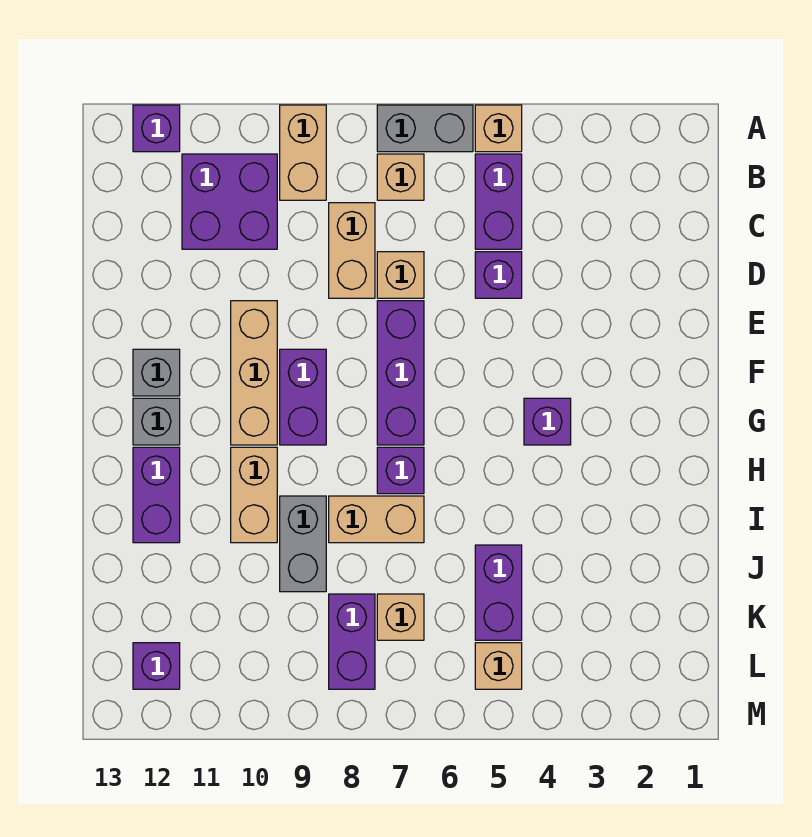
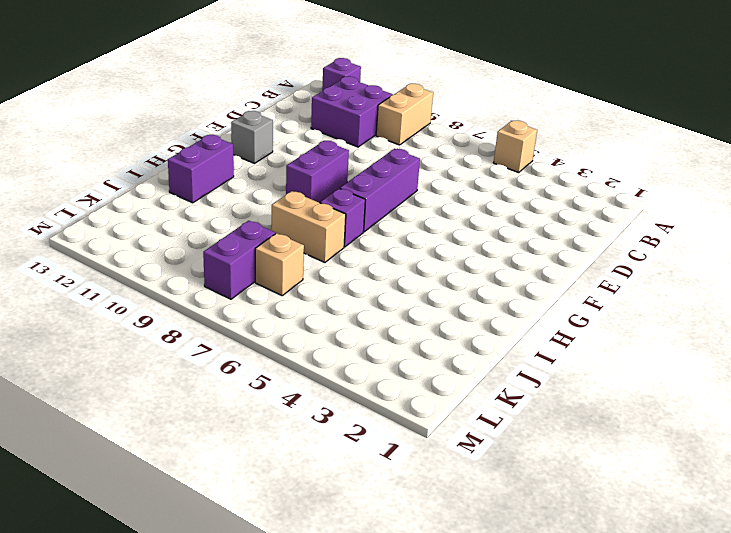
none -> grey 1x2 brick [377,105,473,152]
none -> purple 1x2 brick [475,154,522,249]
none -> tan 1x1 brick [377,154,424,200]

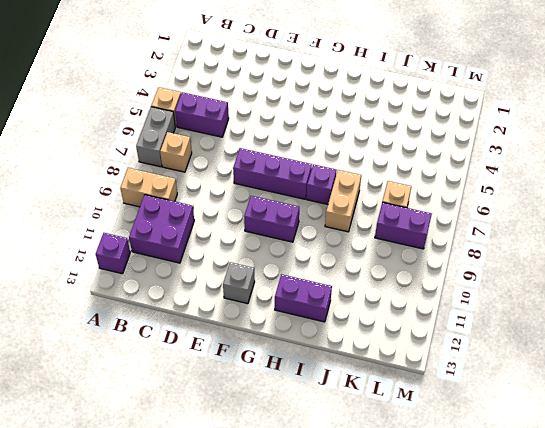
none -> tan 1x2 brick [329,203,375,298]
none -> purple 1x1 brick [475,252,522,298]
none -> tan 1x1 brick [377,252,424,298]

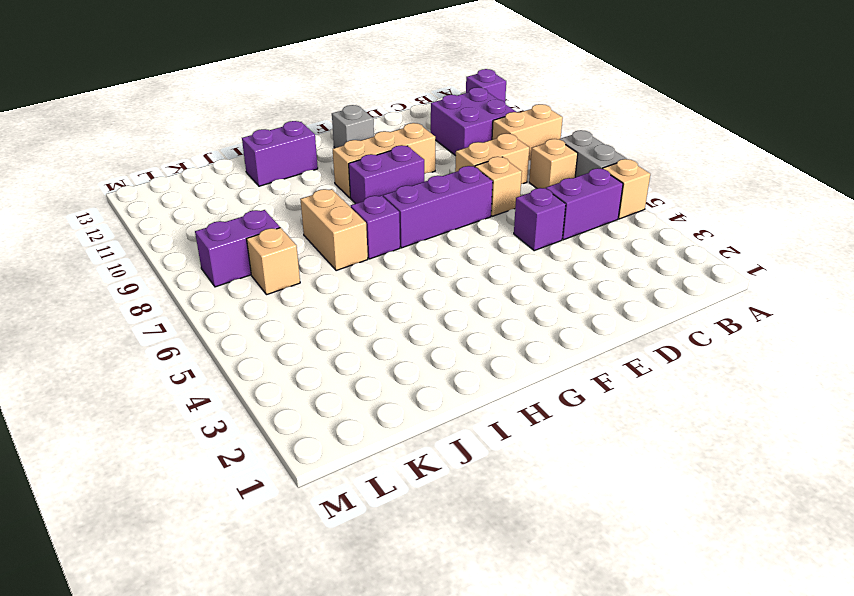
none -> purple 1x1 brick [524,398,571,445]
none -> grey 1x1 brick [133,398,180,445]
none -> tan 1x2 brick [231,447,277,543]

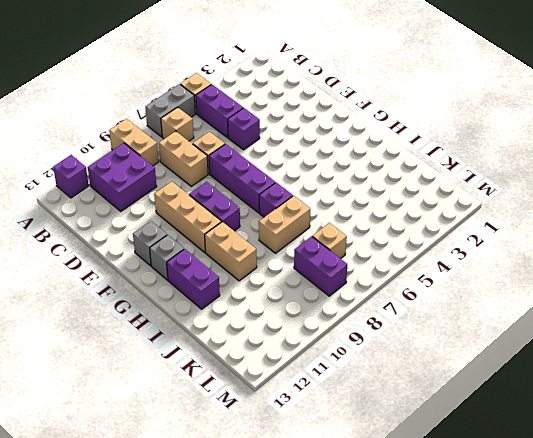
none -> purple 1x1 brick [524,398,571,445]
none -> grey 1x2 brick [280,496,326,592]
none -> purple 1x2 brick [475,545,522,640]

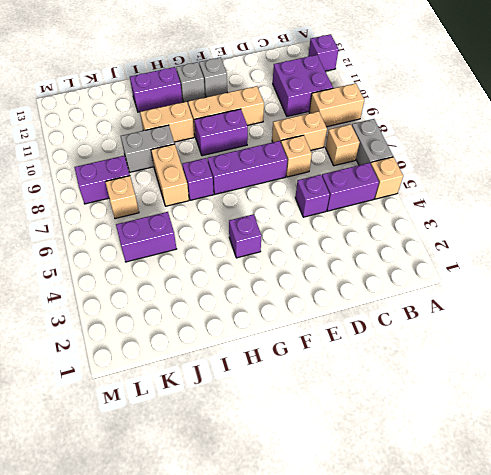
none -> tan 1x1 brick [475,643,522,689]
none -> purple 1x1 brick [133,643,180,689]

